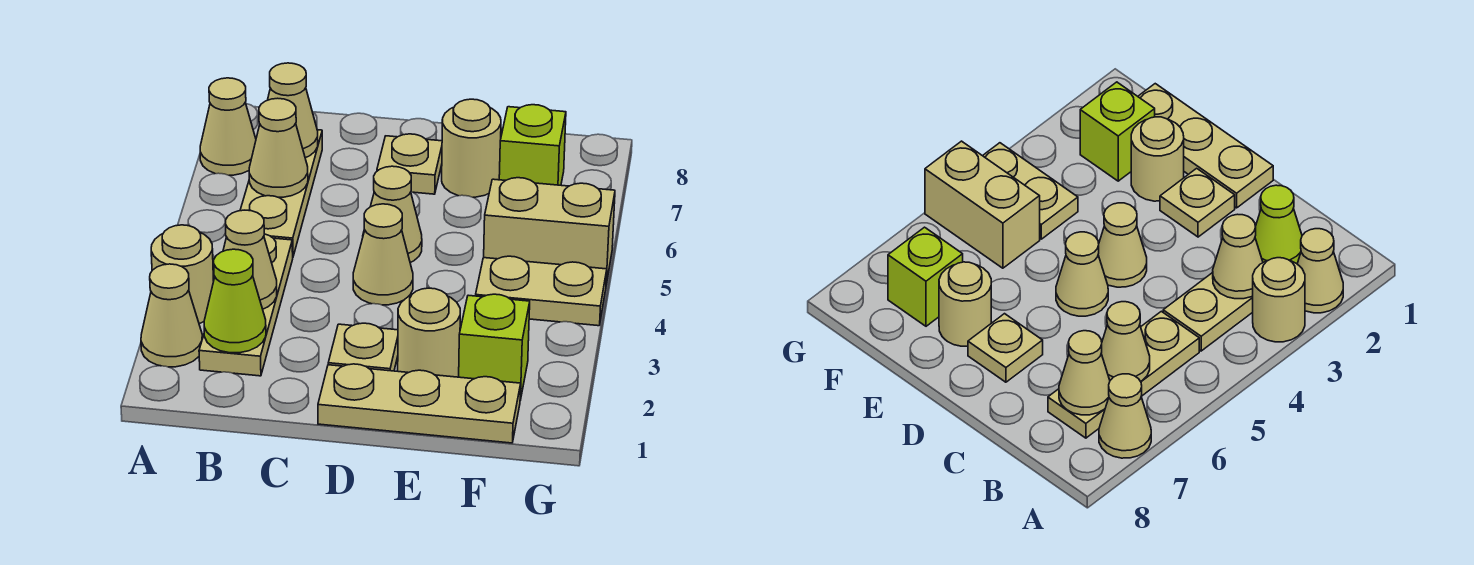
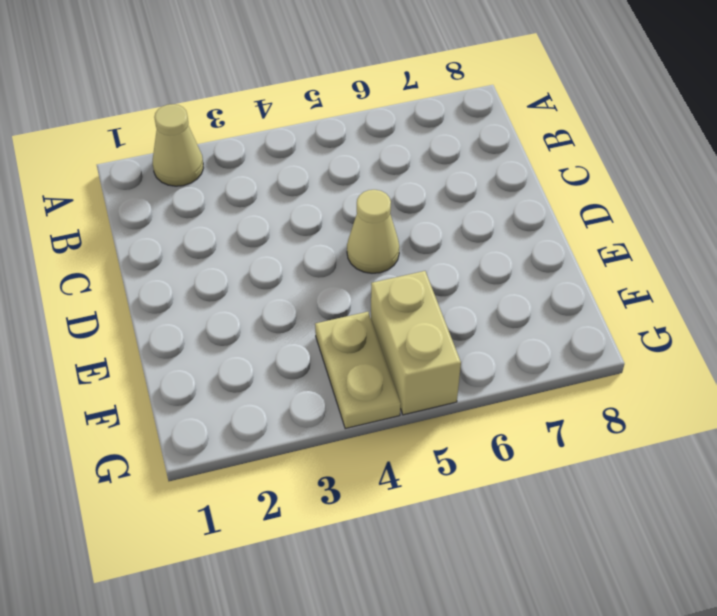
none -> tan 1x1 round brick [151,225,214,324]
none -> tan 1x1 cone [200,78,256,175]
none -> tan 1x3 plate [199,234,293,376]

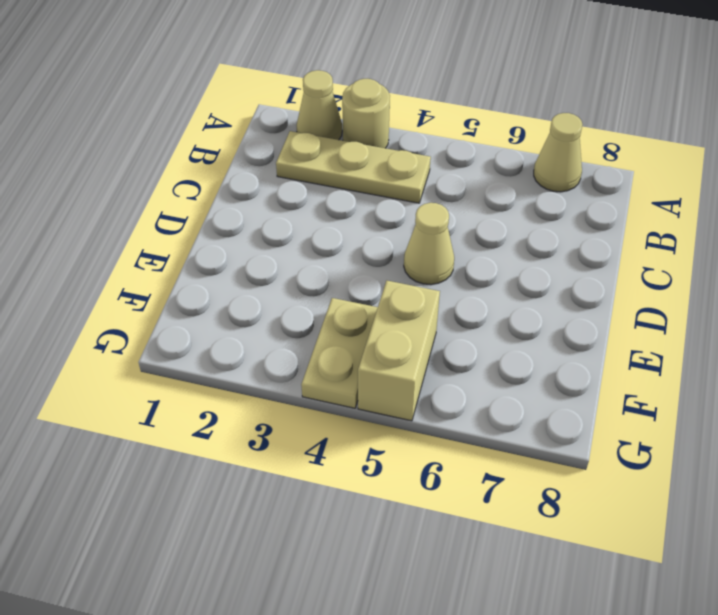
none -> tan 1x3 plate [240,130,322,256]
none -> tan 1x3 plate [318,364,521,443]
none -> tan 1x1 plate [328,323,398,371]

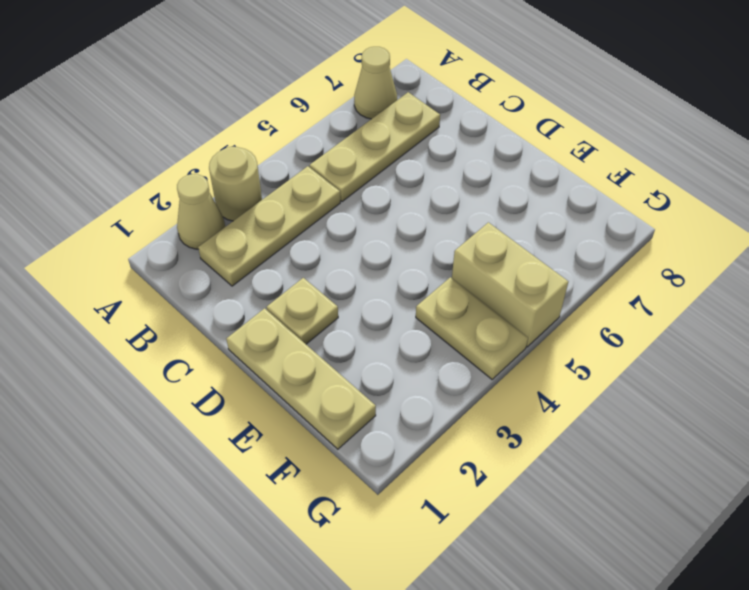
none -> tan 1x1 cone [353,204,413,305]
none -> tan 1x1 cone [363,166,422,262]
none -> tan 1x1 plate [377,134,442,194]

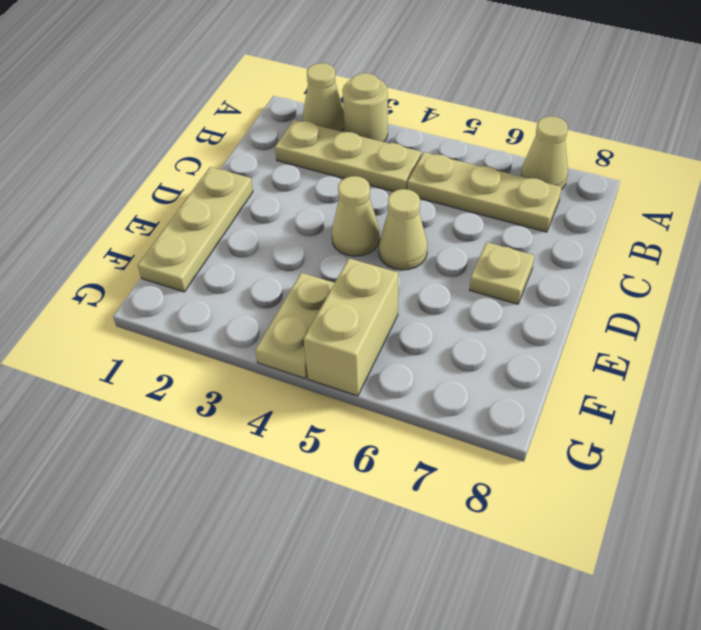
none -> tan 1x1 plate [328,323,398,371]
none -> tan 1x1 round brick [398,288,460,377]
none -> tan 1x1 round brick [442,99,501,197]

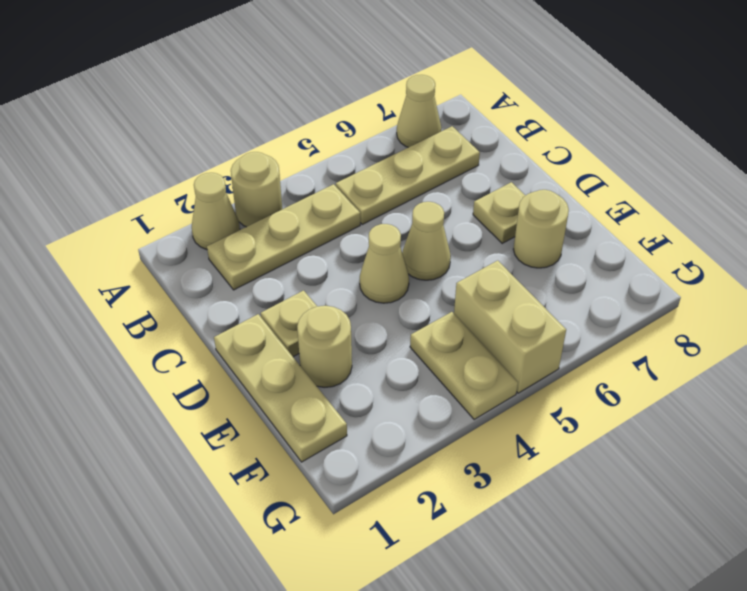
none -> lime 1x1 brick [459,294,530,399]
none -> lime 1x1 brick [499,105,566,185]
none -> lime 1x1 cone [204,249,266,353]

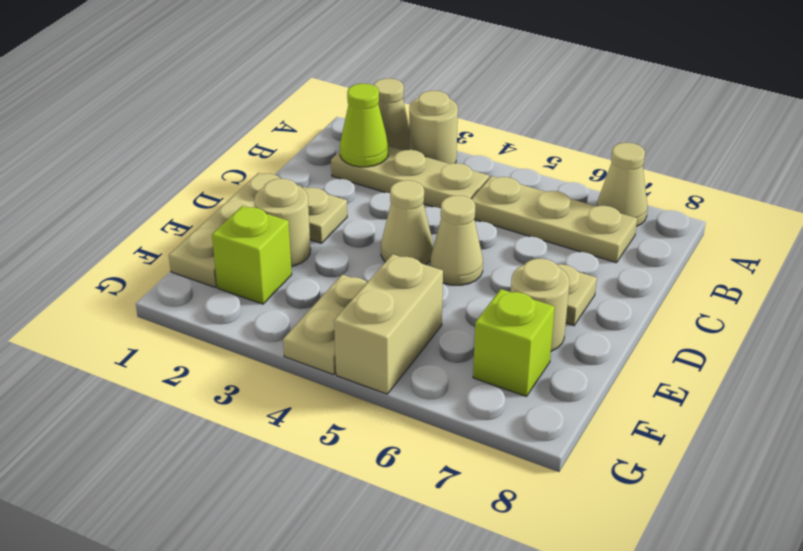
none -> tan 1x1 cone [223,210,277,309]
none -> tan 1x1 cone [249,98,308,197]
none -> tan 1x1 cone [268,63,318,158]

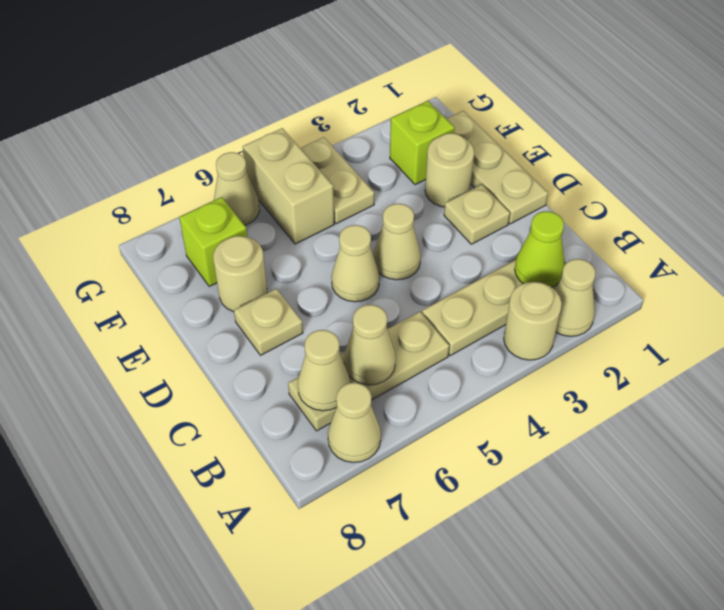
tan 1x1 cone [214,152,260,225] -> tan 1x1 cone moved to [223,210,277,309]

